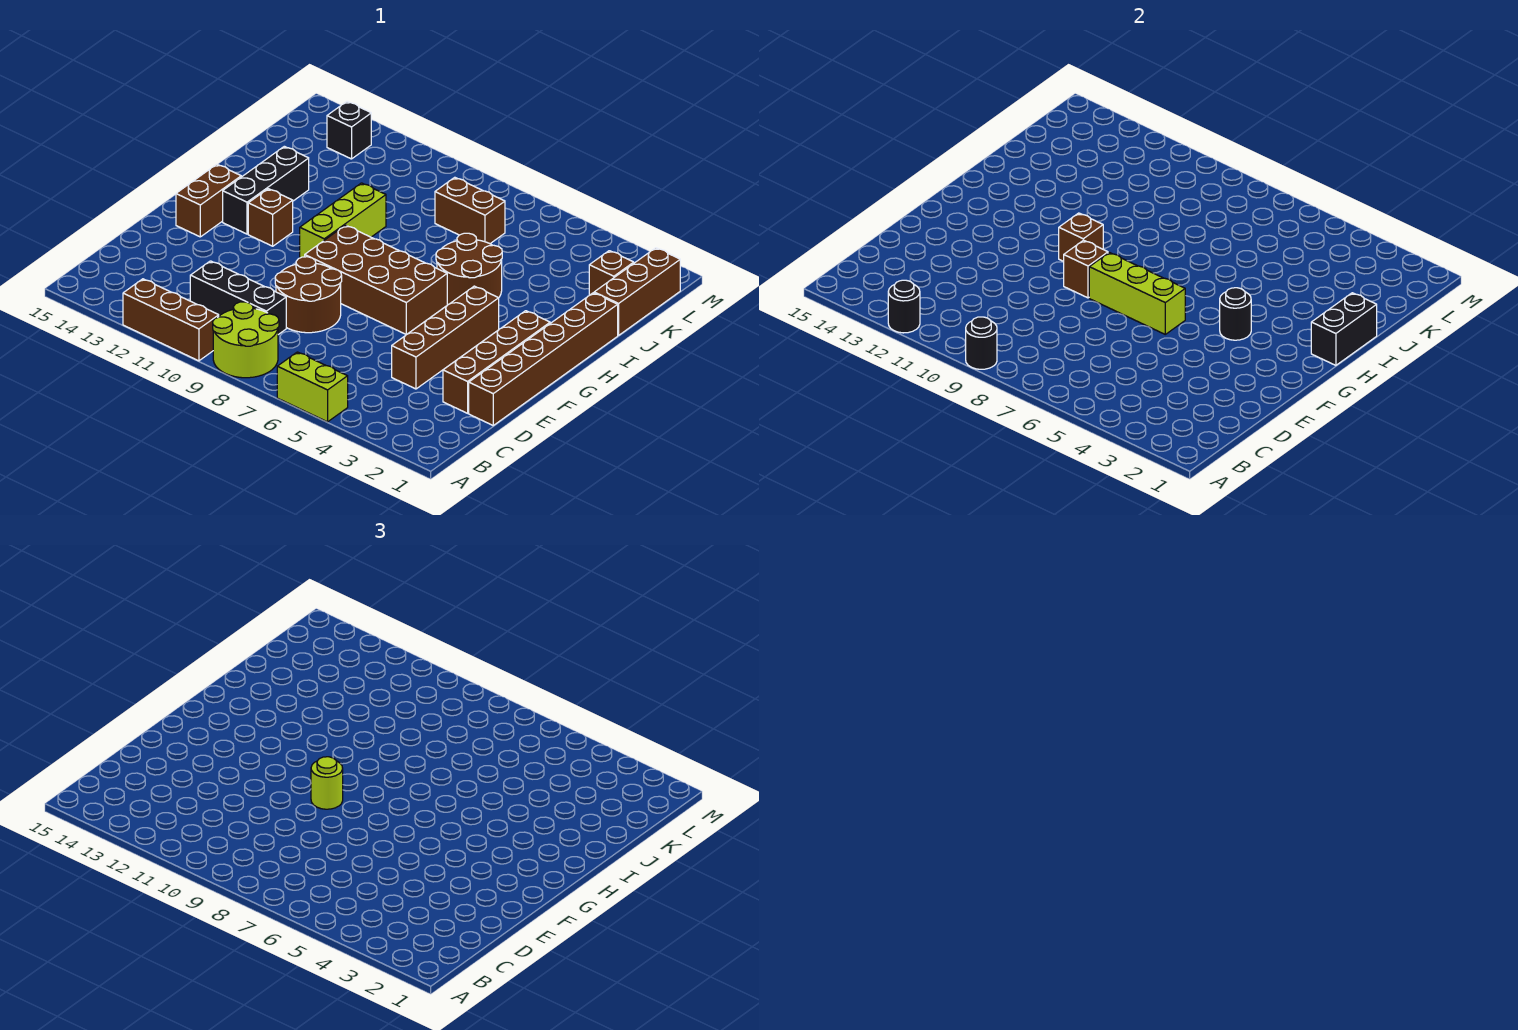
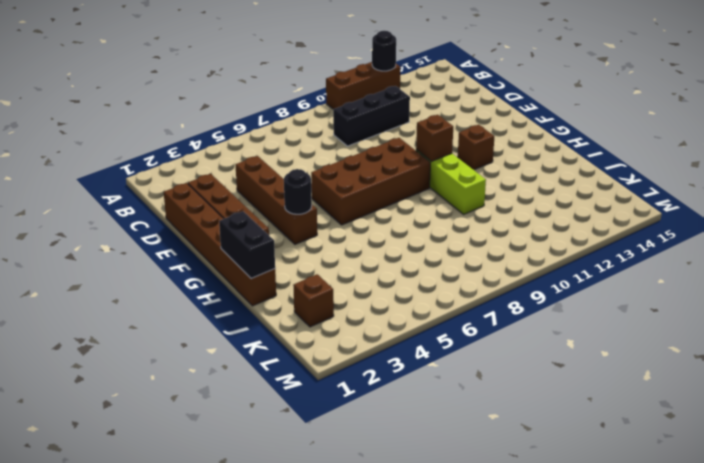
none -> lime 1x2 brick [277,352,348,422]
none -> lime 2x2 round brick [213,302,279,378]
none -> brown 2x2 round brick [275,257,342,333]

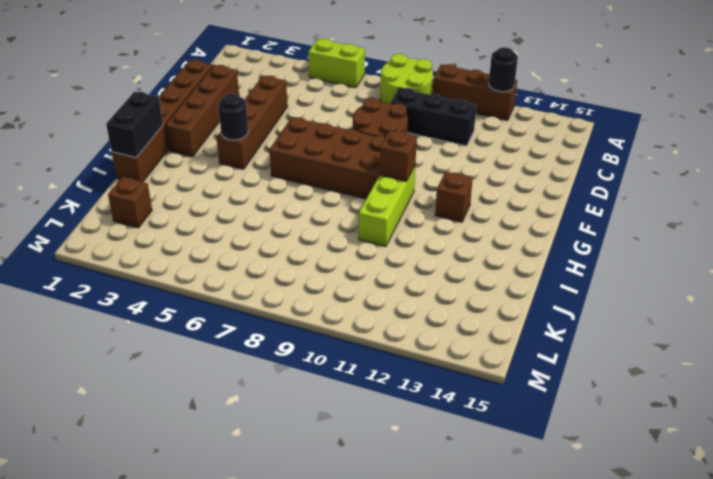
none -> brown 1x2 brick [176,164,241,237]
none -> black 1x3 brick [223,146,309,234]
none -> brown 2x2 round brick [436,233,502,305]

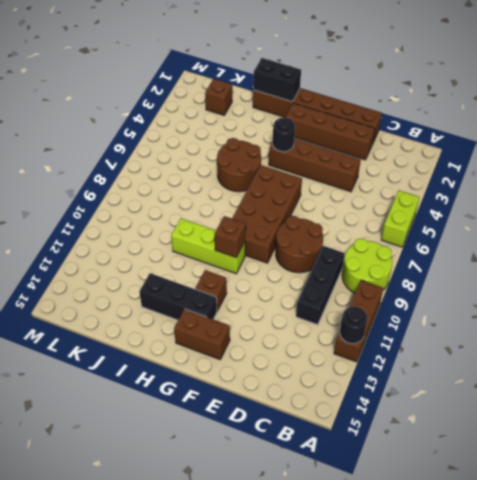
none -> brown 1x3 brick [594,248,680,335]
none -> brown 1x2 brick [435,177,505,244]
none -> black 1x1 brick [327,101,371,159]

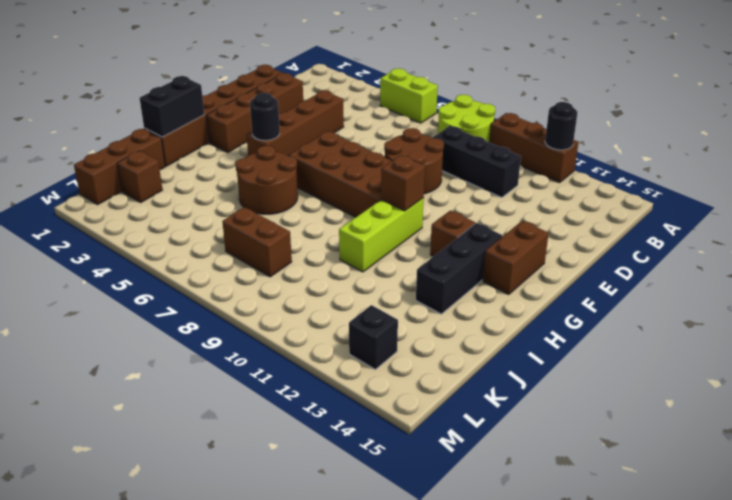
none -> black 1x1 round brick [966,317,997,369]
none -> lime 1x3 brick [1089,252,1185,334]
none -> brown 1x1 brick [1064,240,1108,298]

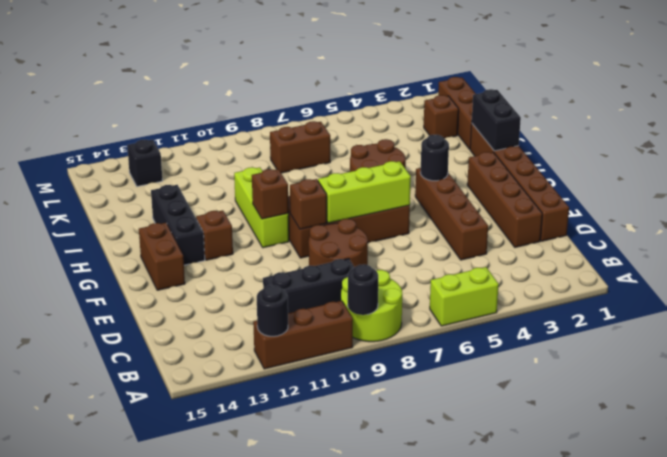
none -> lime 1x1 round brick [311,757,343,809]

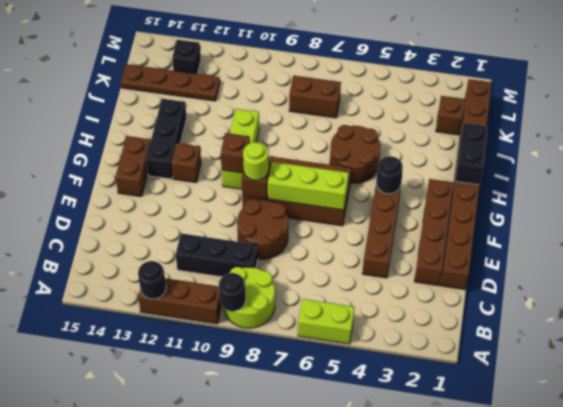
brown 1x4 plate [121,64,220,101] -> none

